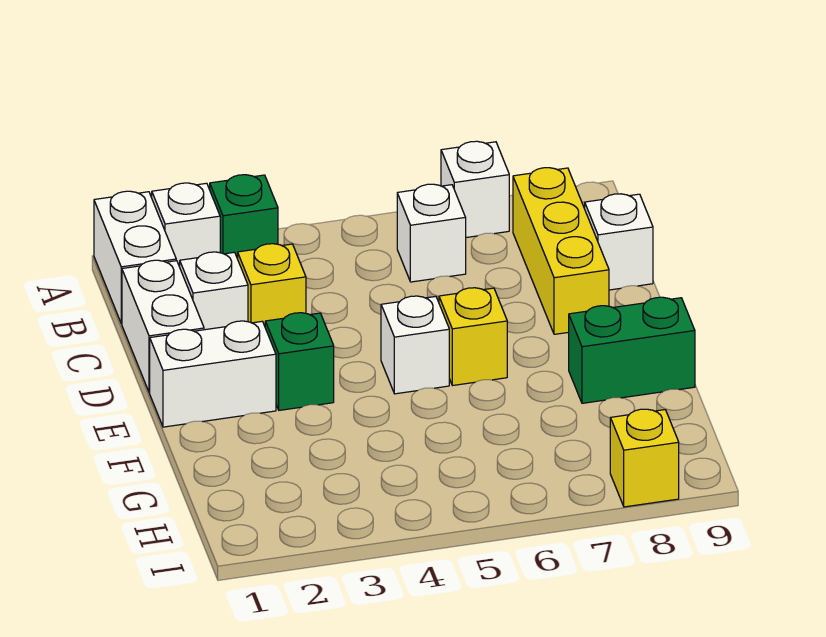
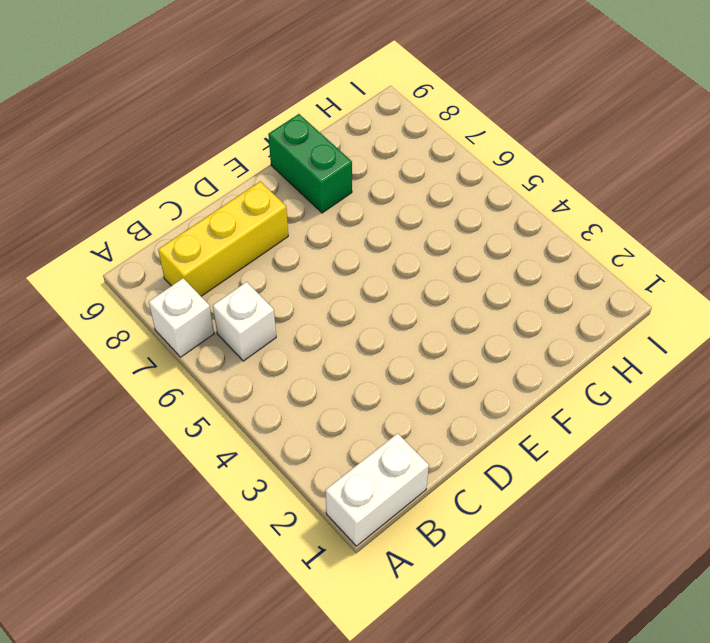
none -> white 1x1 brick [152,183,220,267]
none -> green 1x1 brick [210,175,278,259]
none -> white 1x2 brick [122,260,204,393]

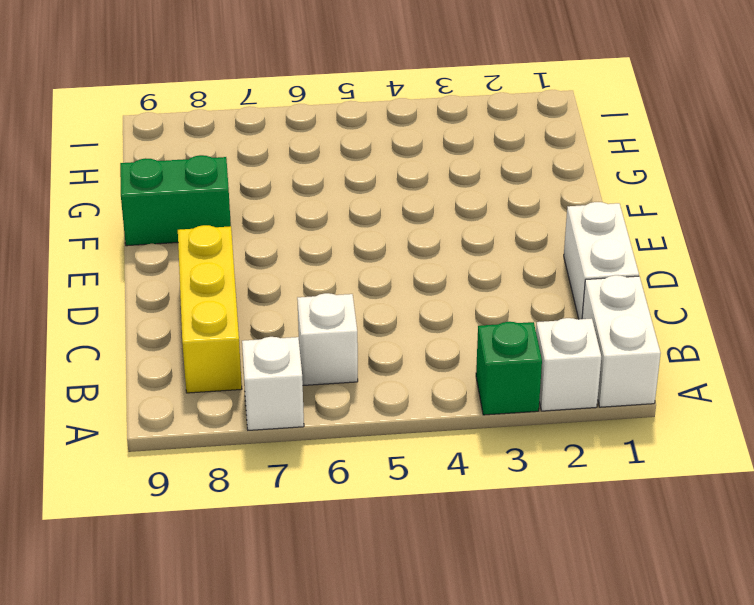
none -> white 1x1 brick [180,252,248,330]
none -> yellow 1x1 brick [238,244,306,326]
none -> white 1x1 brick [585,194,653,290]

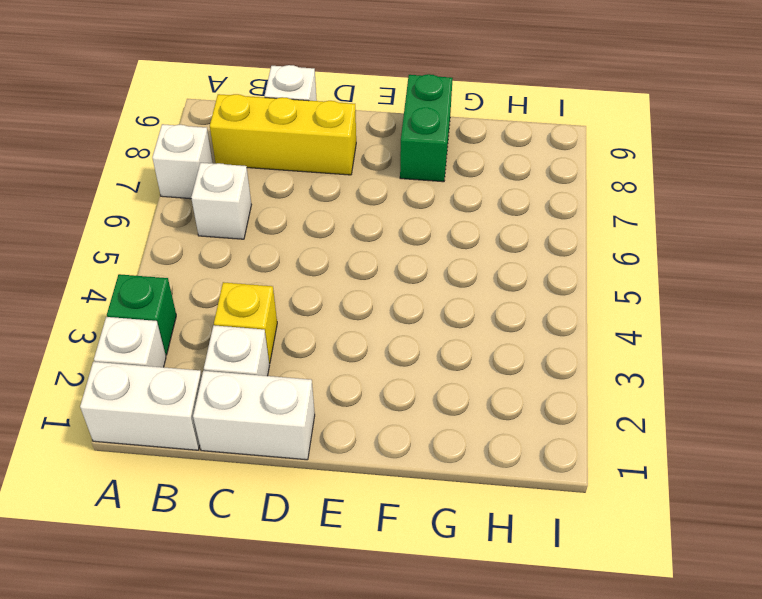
none -> white 1x2 brick [150,321,276,427]
none -> green 1x1 brick [265,313,334,410]
none -> white 1x1 brick [381,296,449,394]

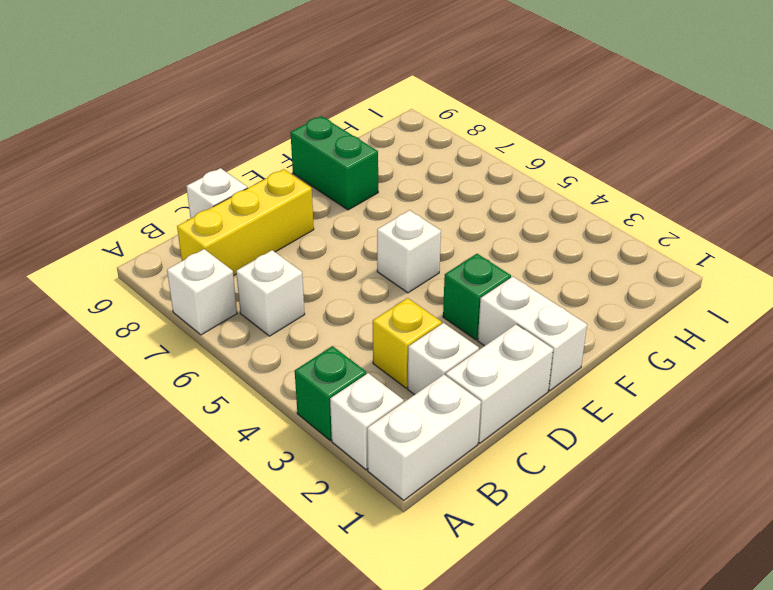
none -> yellow 1x1 brick [439,288,507,386]
none -> yellow 1x1 brick [610,409,679,507]

